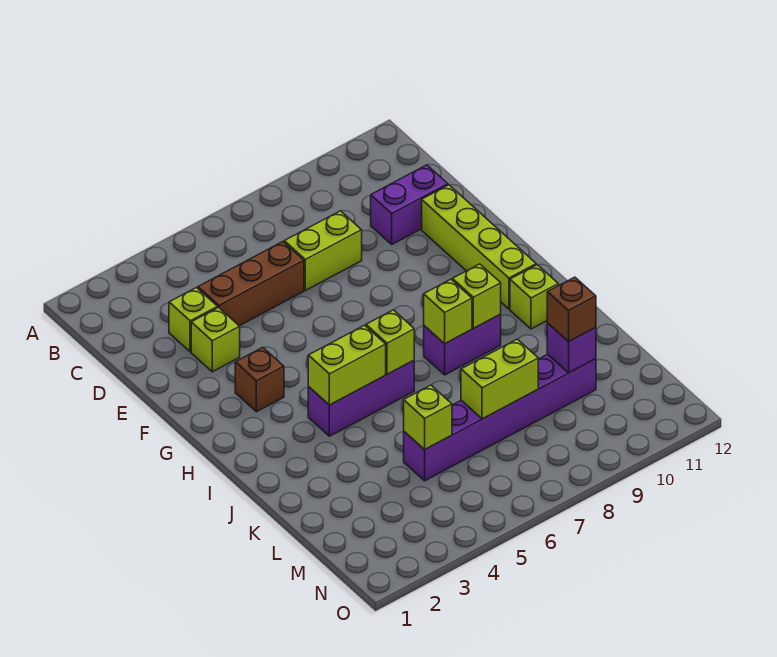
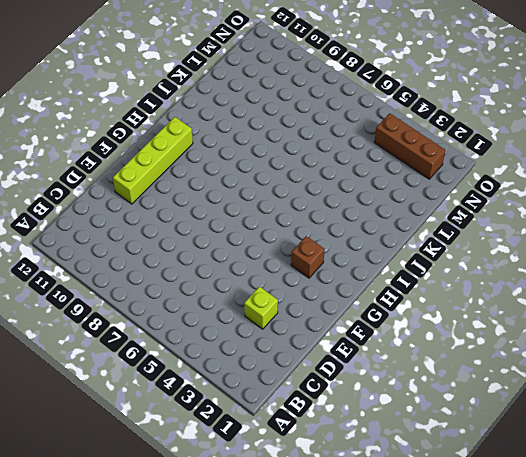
brown 1x3 brick [374,113,445,179] -> brown 1x3 brick moved to [198,242,304,326]
none -> lime 1x2 brick [284,211,362,290]
none -> purple 1x2 brick [371,165,448,244]
none -> lime 1x1 brick [191,308,240,372]

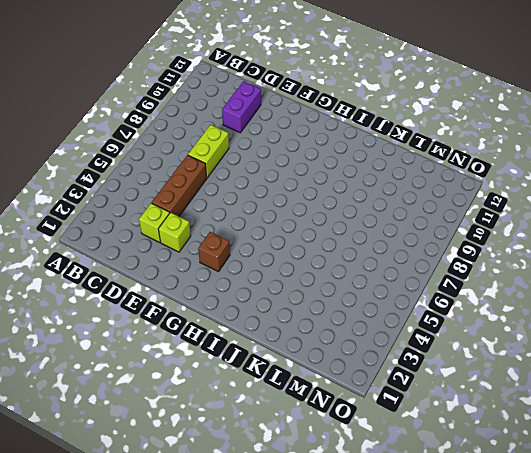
none -> lime 1x4 brick [422,185,536,309]
none -> purple 1x3 brick [308,361,414,436]
none -> purple 1x2 brick [424,314,501,375]

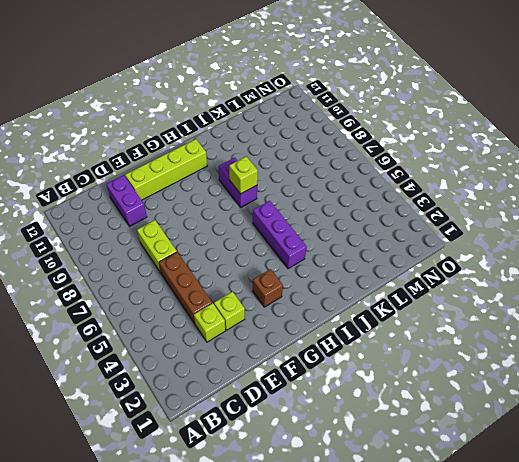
none -> lime 1x1 brick [510,265,559,329]
none -> purple 1x6 brick [404,354,596,481]
none -> lime 1x2 brick [308,325,386,405]

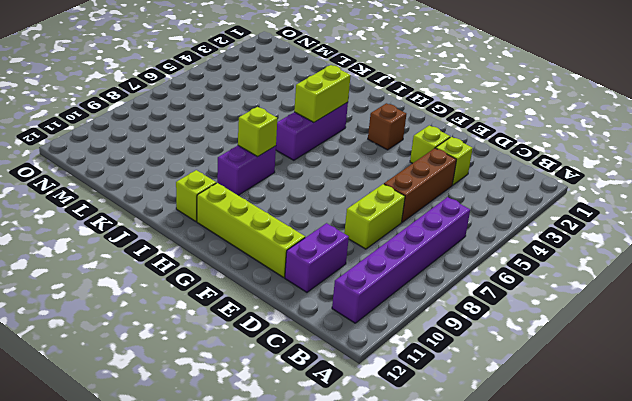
purple 1x6 brick [332,197,470,323] -> purple 1x6 brick moved to [404,354,596,481]
none -> lime 1x1 brick [366,310,414,374]
none -> lime 1x1 brick [452,264,501,328]
none -> lime 1x1 brick [404,385,452,450]

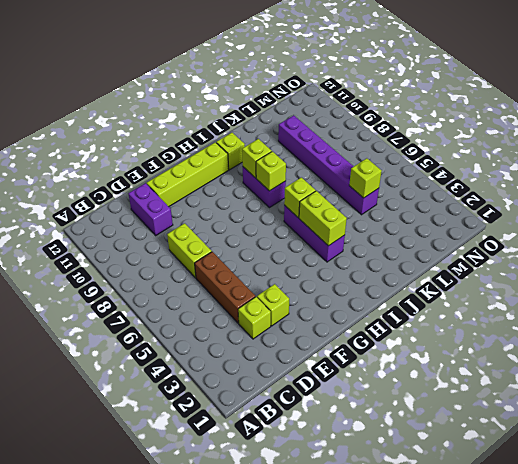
none -> brown 1x1 brick [235,347,284,412]
none -> lime 1x2 brick [461,339,538,419]
none -> purple 1x1 brick [547,323,596,373]

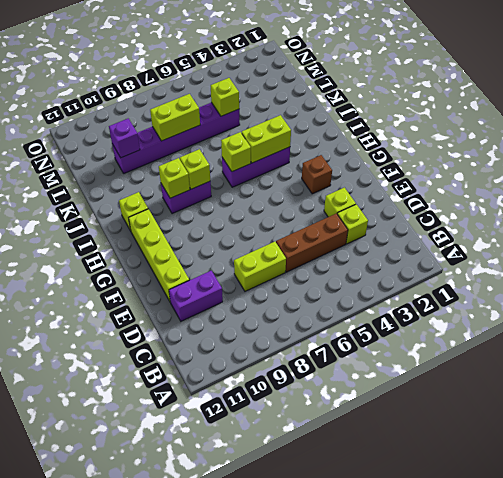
none -> brown 1x1 brick [547,277,596,342]

